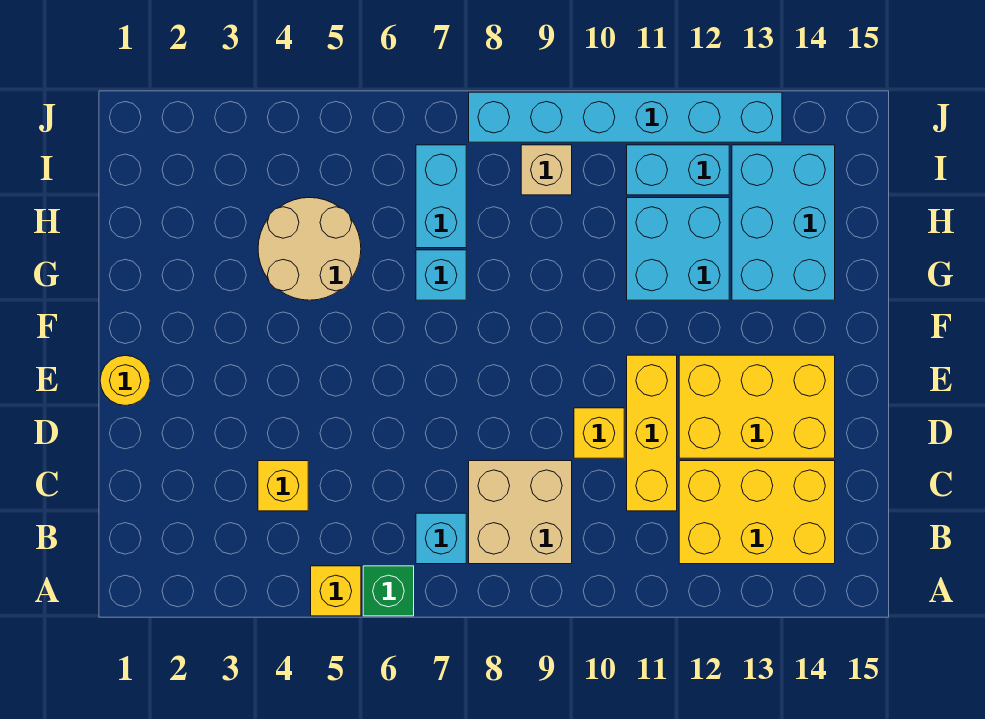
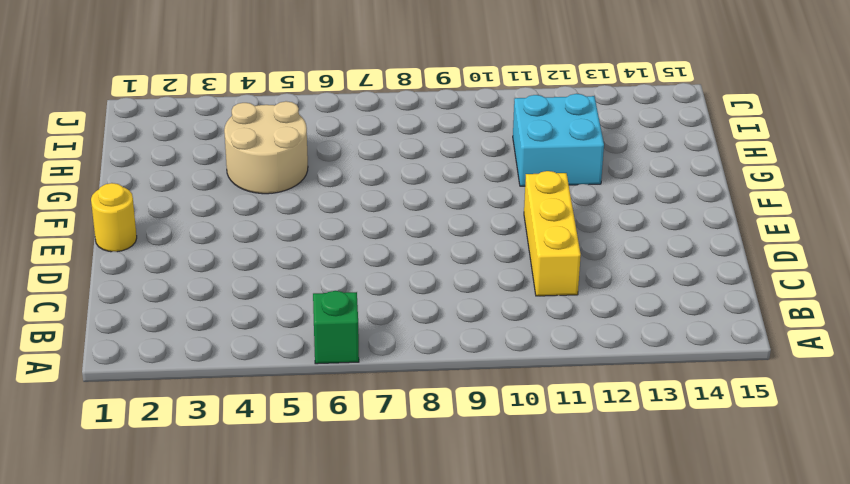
none -> yellow 1x1 brick [311,566,361,616]
none -> cyan 1x1 brick [416,513,466,564]
none -> tan 2x2 brick [469,461,572,564]

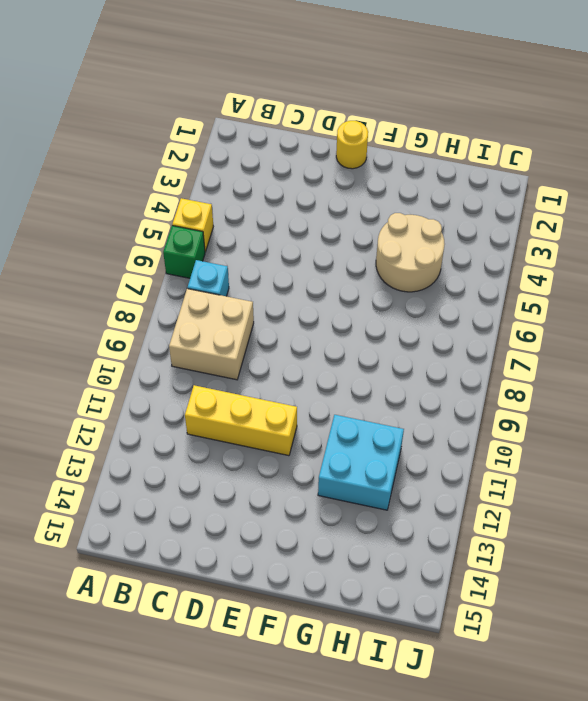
none -> yellow 2x3 brick [679,461,835,564]
none -> yellow 1x1 brick [258,461,308,511]
none -> yellow 1x1 brick [574,408,624,458]

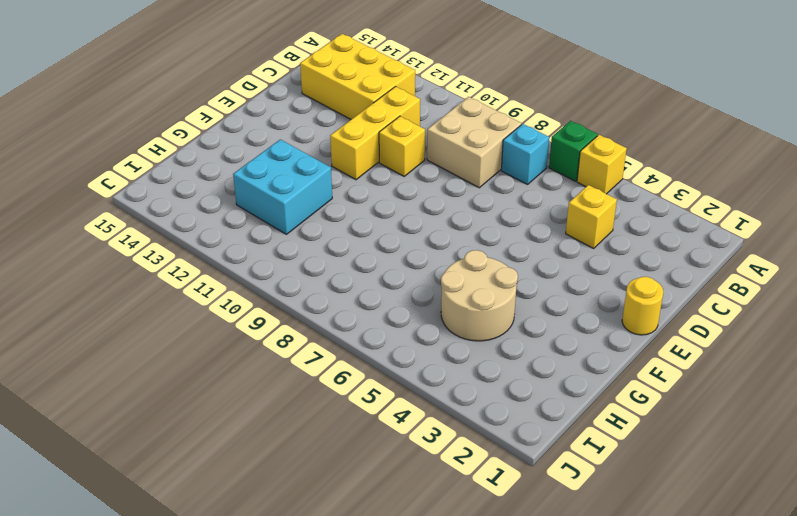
none -> yellow 2x3 brick [679,355,835,458]
none -> cyan 1x1 brick [416,250,466,300]
none -> cyan 2x3 brick [732,145,835,300]

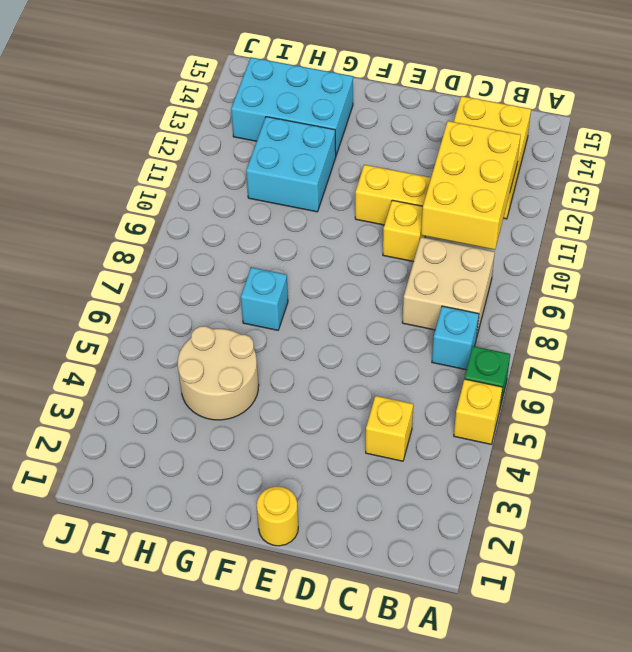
yellow 2x3 brick [421,121,521,250] -> yellow 2x3 brick moved to [679,355,835,458]
none -> cyan 1x2 brick [416,145,466,248]
none -> tan 1x1 brick [521,145,572,195]
none -> cyan 1x2 brick [627,145,729,195]

